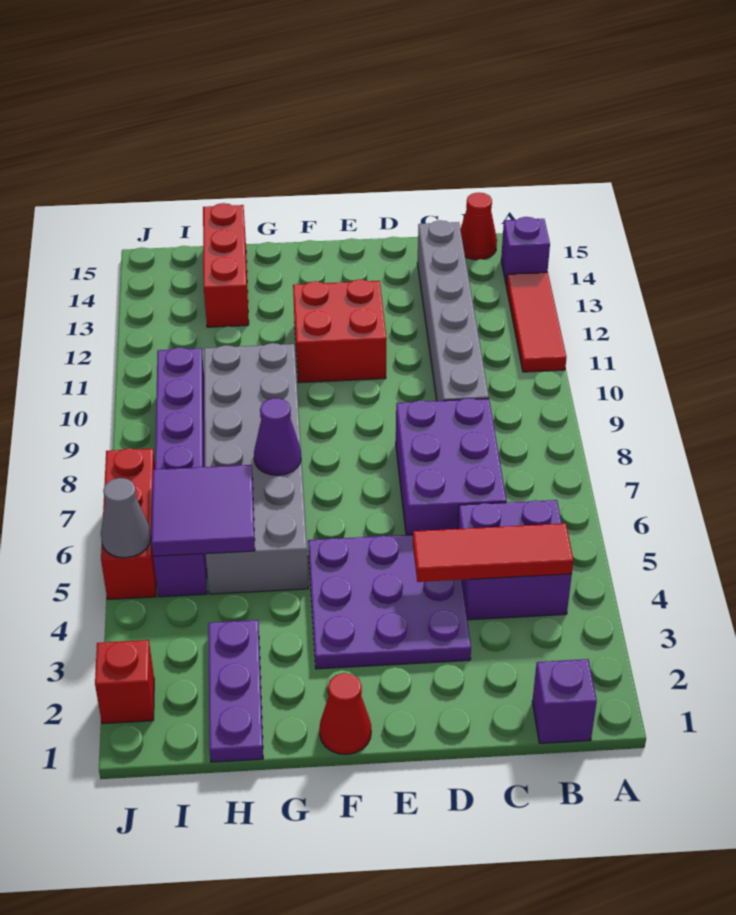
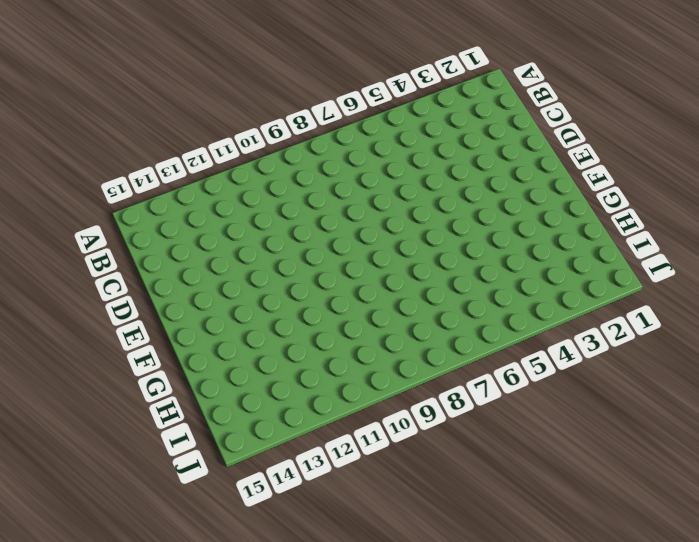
none -> red 1x3 tile [506,272,567,372]
none -> purple 1x1 brick [501,217,550,285]
none -> purple 1x1 brick [532,659,597,743]

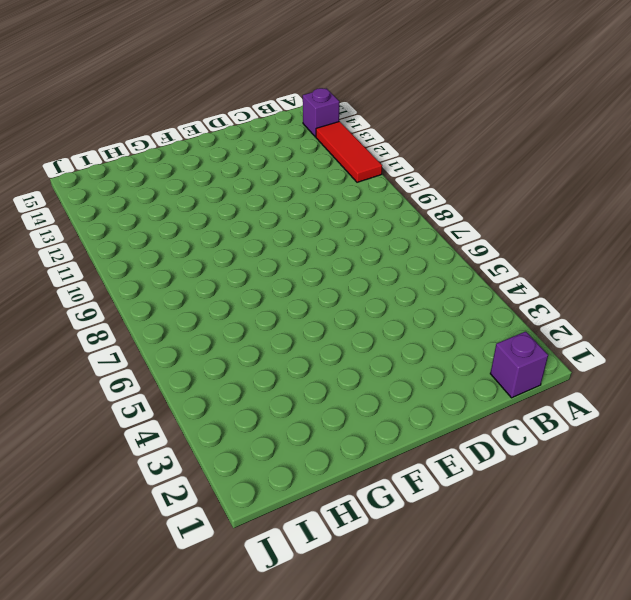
none -> purple 2x2 brick [458,500,572,620]
none -> red 1x1 cone [460,193,497,260]
none -> purple 2x3 brick [396,398,507,535]

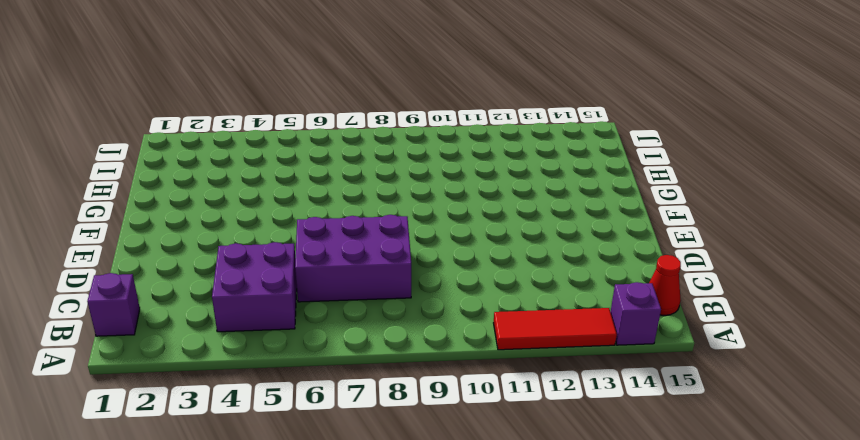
none -> grey 1x6 brick [417,220,489,401]
none -> purple 3x3 plate [308,535,471,669]
none -> red 2x2 brick [293,279,387,383]

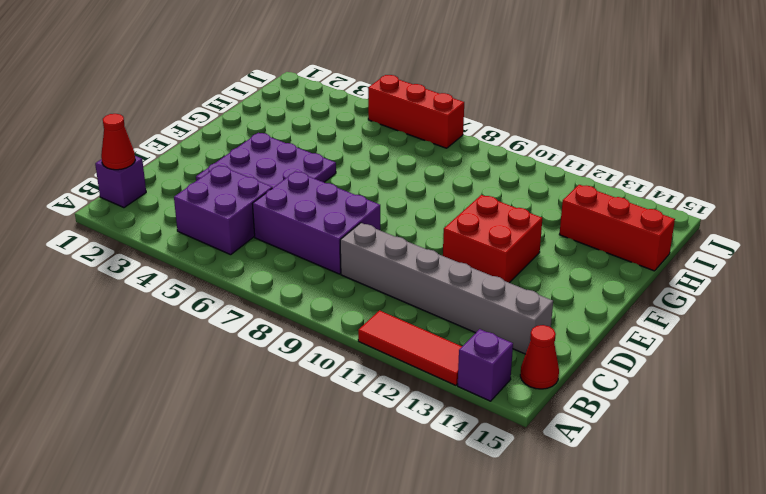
red 1x1 cone [101,114,135,170] -> red 1x1 cone moved to [319,673,371,754]
none -> grey 2x6 brick [204,343,308,594]
none -> purple 1x3 plate [208,620,263,762]
none -> purple 1x6 brick [153,347,207,597]

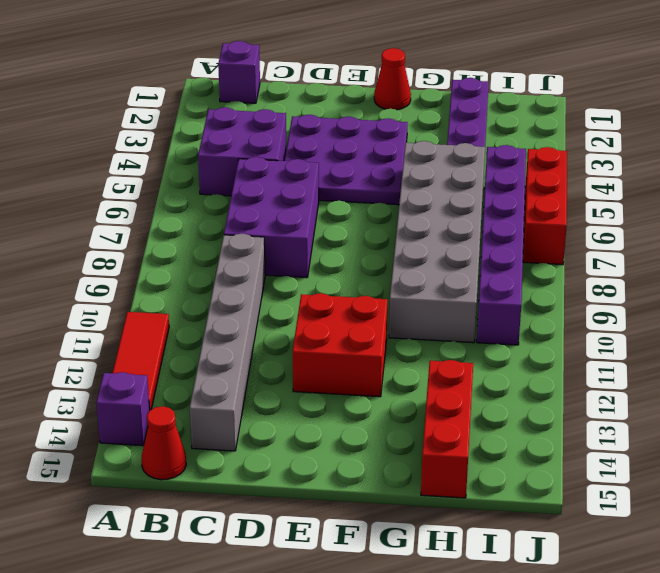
none -> red 1x1 brick [95,640,154,724]
none -> red 1x3 tile [413,523,573,582]
none -> purple 1x1 cone [254,398,301,475]

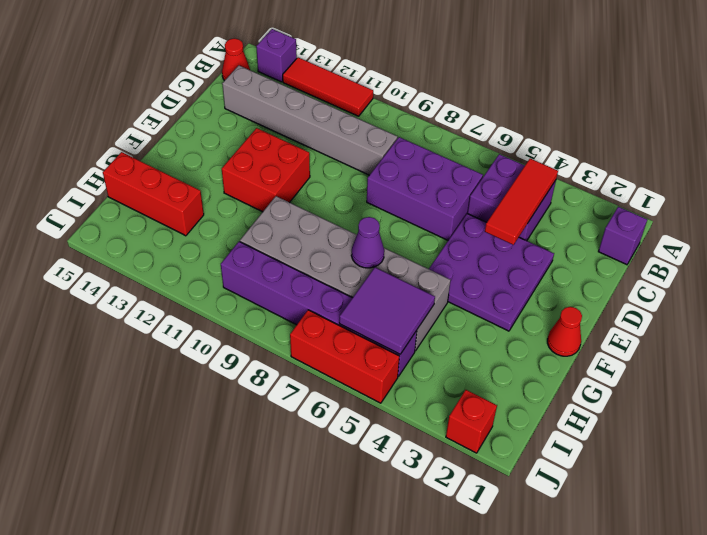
none -> purple 1x3 plate [208,620,263,762]
none -> grey 1x1 cone [101,478,151,558]

